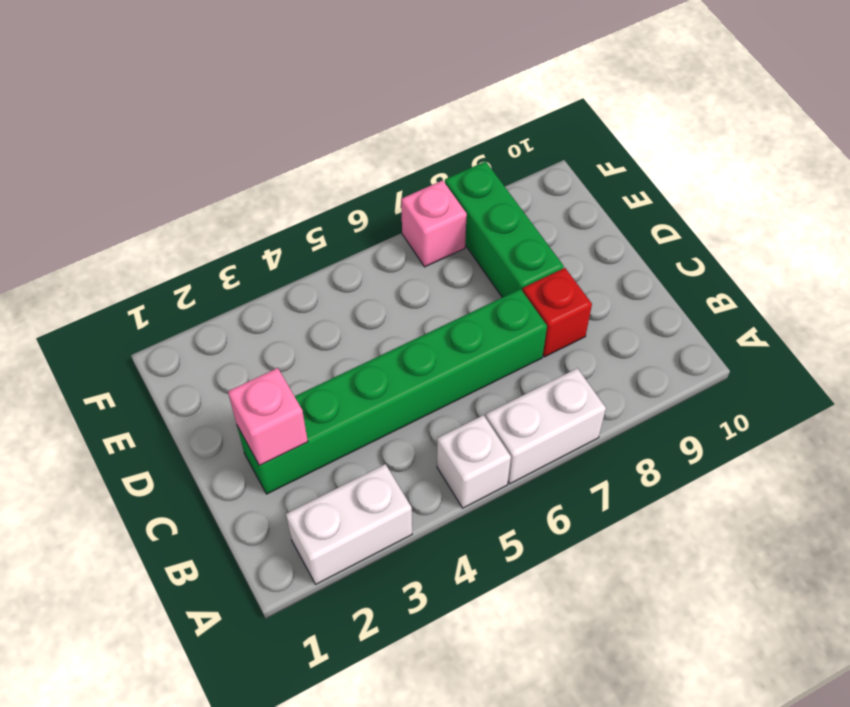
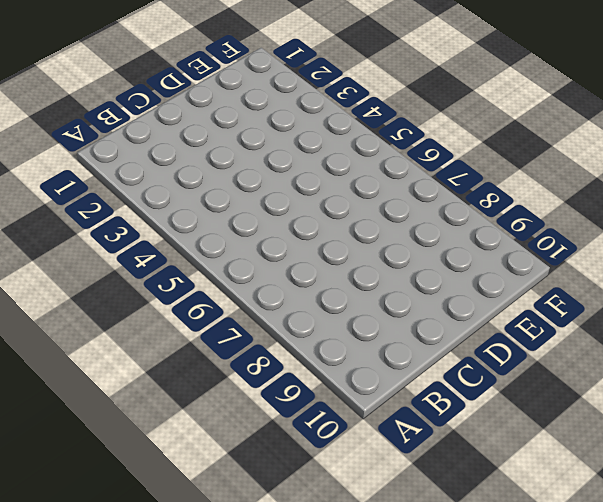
none -> white 1x2 brick [286,464,412,584]
none -> white 1x1 brick [437,415,511,508]

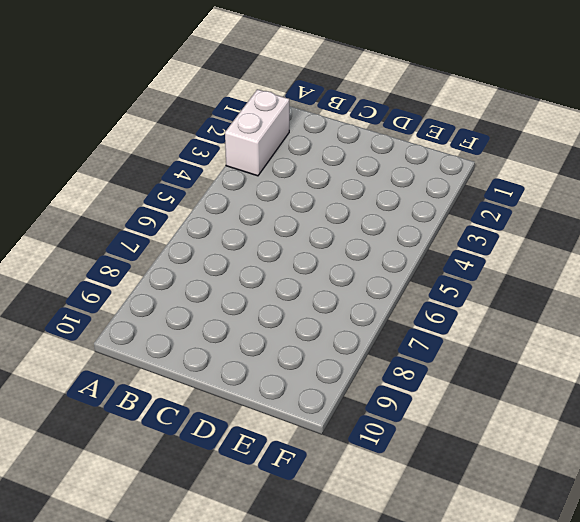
none -> white 1x1 brick [437,415,511,508]
none -> white 1x2 brick [486,368,606,484]

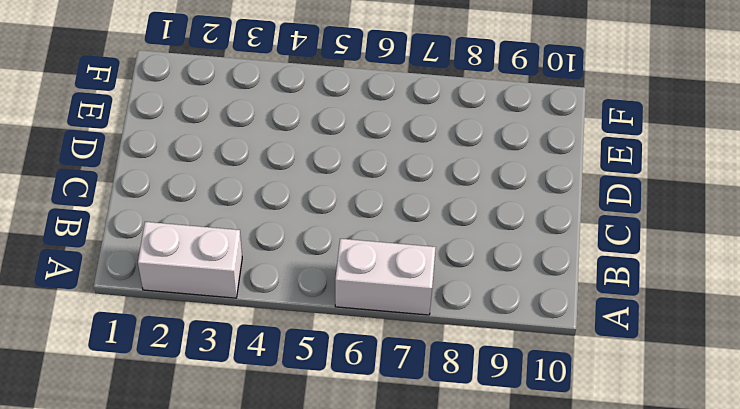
none -> white 1x1 brick [437,415,511,508]
none -> green 1x6 brick [237,289,547,494]

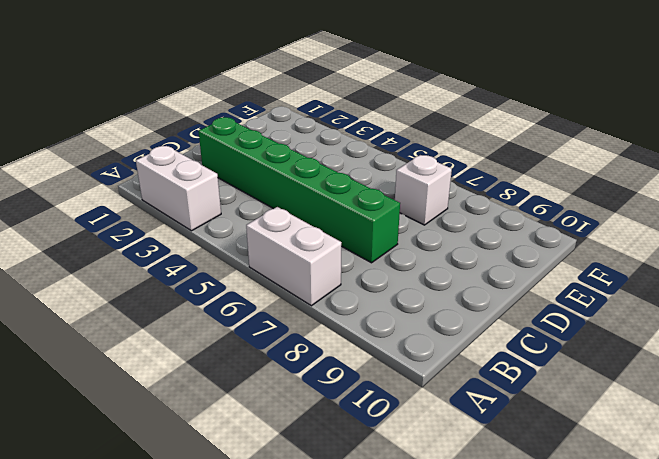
white 1x1 brick [395,155,452,225] -> white 1x1 brick moved to [437,415,511,508]
none -> red 1x1 brick [523,268,592,357]
none -> green 1x3 brick [445,161,564,297]

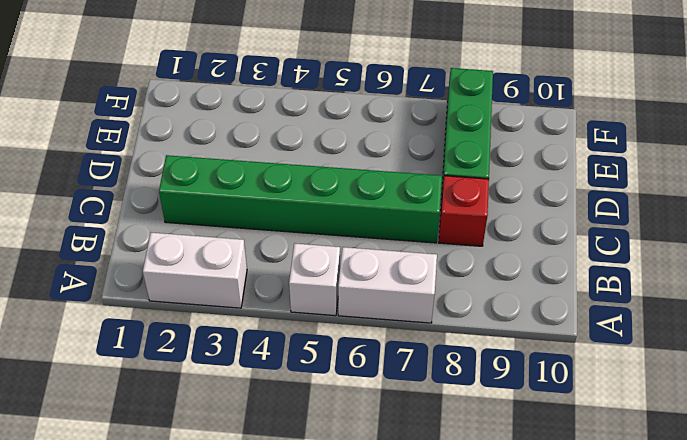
none -> pink 1x1 brick [401,180,467,267]
none -> pink 1x1 brick [228,368,308,466]

